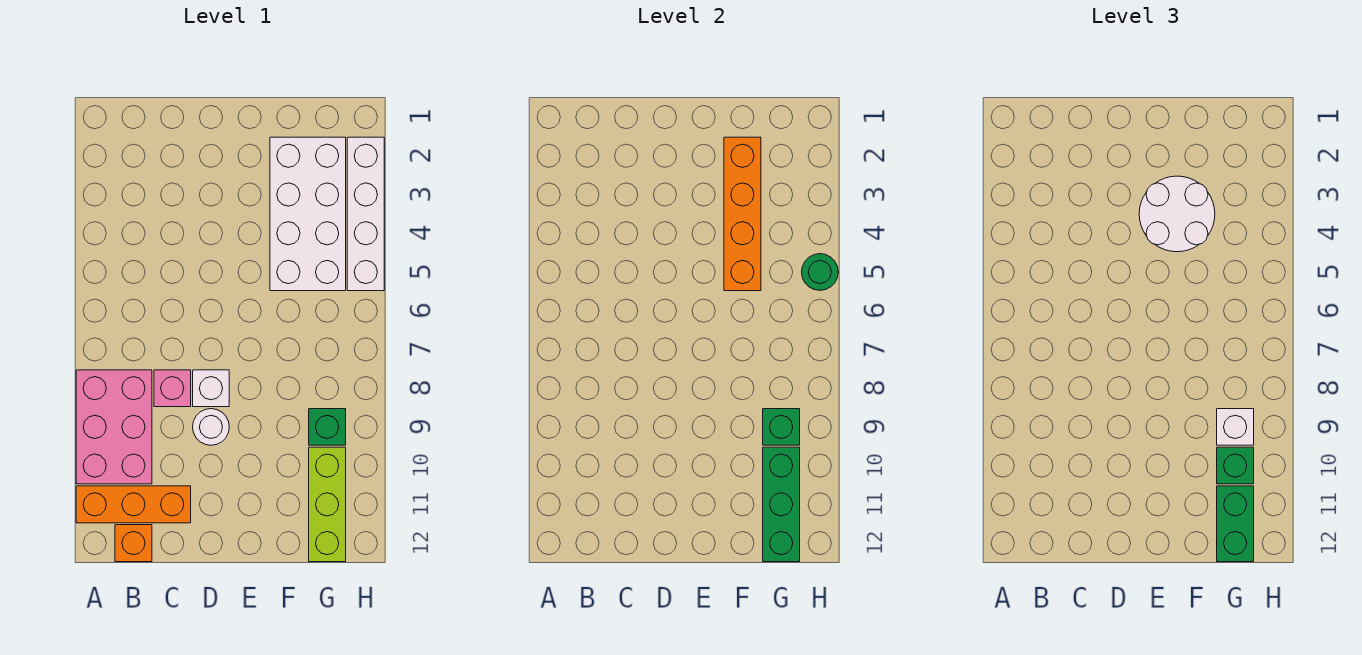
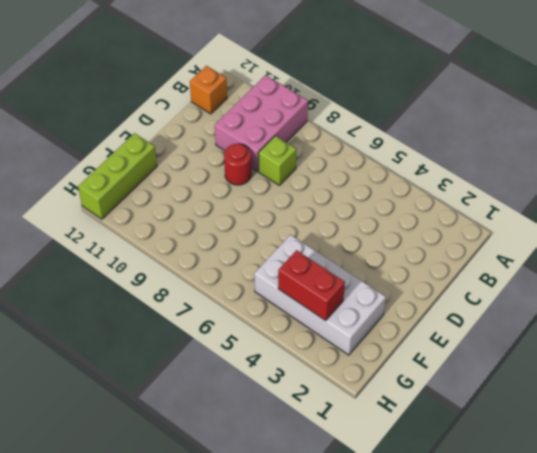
pink 2x3 brick [215,75,308,171] -> pink 2x3 brick turned to [76,370,152,484]
lime 1x1 brick [258,136,296,185] -> pink 1x1 brick [154,370,191,407]
red 1x1 round brick [224,144,251,185] -> white 1x1 round brick [193,409,229,445]
lime 1x3 brick [78,133,157,219] -> lime 1x3 brick turned to [309,447,346,562]
red 1x2 brick [278,250,345,321] -> none
none -> orange 1x3 brick [76,486,191,523]
none -> white 1x1 brick [193,370,229,407]
none -> green 1x1 brick [309,409,346,445]

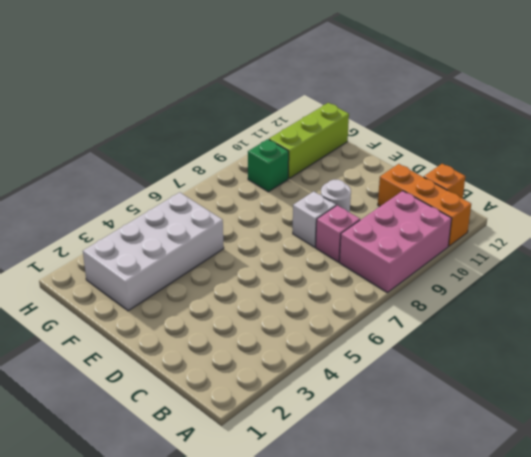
none -> white 1x4 brick [347,137,384,291]
none -> orange 1x4 brick [724,137,761,291]
none -> green 1x1 brick [763,409,800,445]

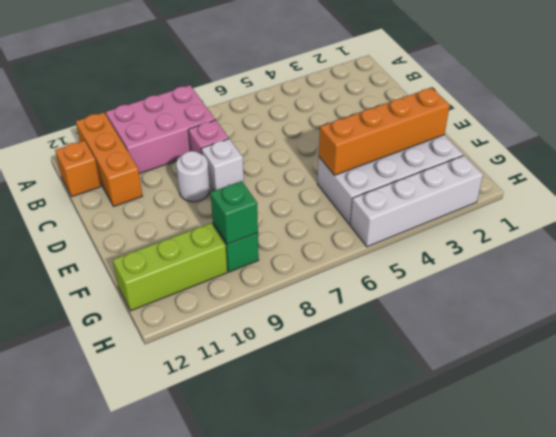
none -> green 1x3 brick [763,447,800,562]
none -> green 1x1 round brick [802,254,838,290]
none -> white 2x2 round brick [1139,176,1215,252]

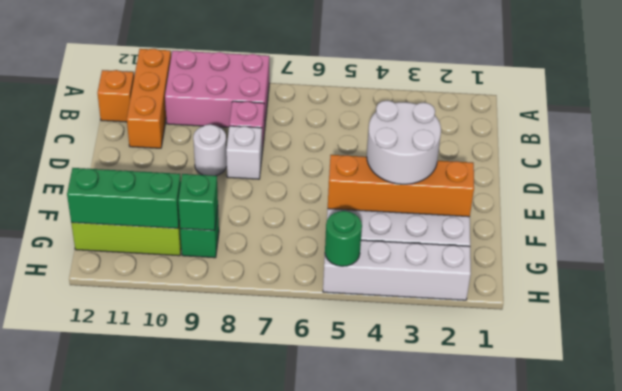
none -> white 1x1 brick [1217,409,1254,445]
none -> green 1x1 brick [1217,447,1254,484]
none -> green 1x2 brick [1217,486,1254,562]

